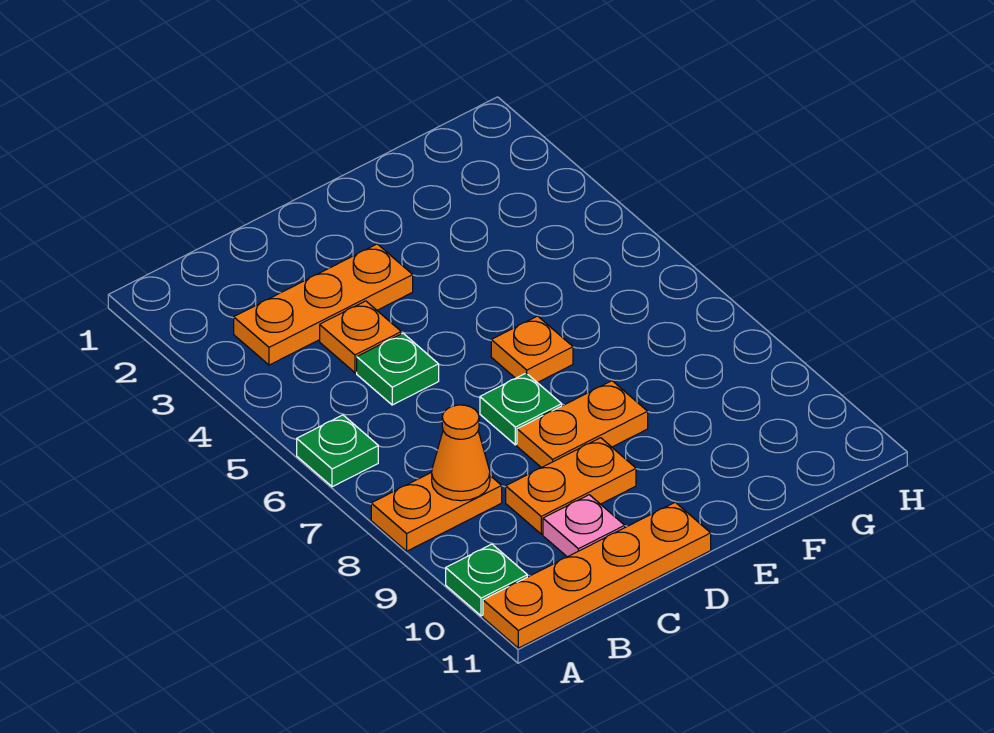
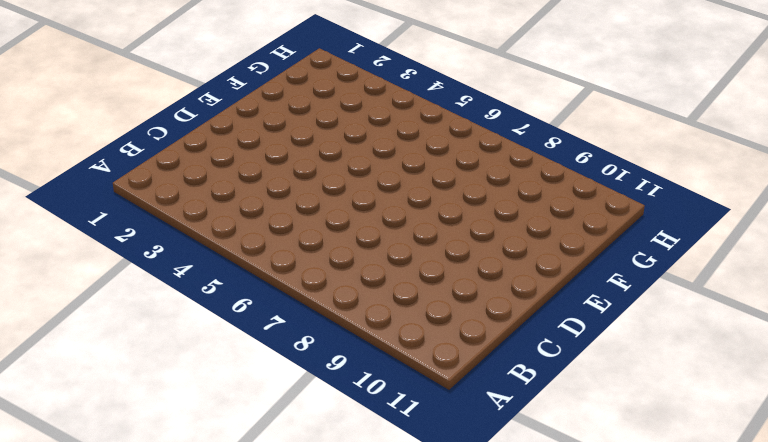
none -> green 1x1 plate [297,415,378,487]
none -> orange 1x2 plate [371,472,502,551]
none -> green 1x1 plate [446,544,527,616]

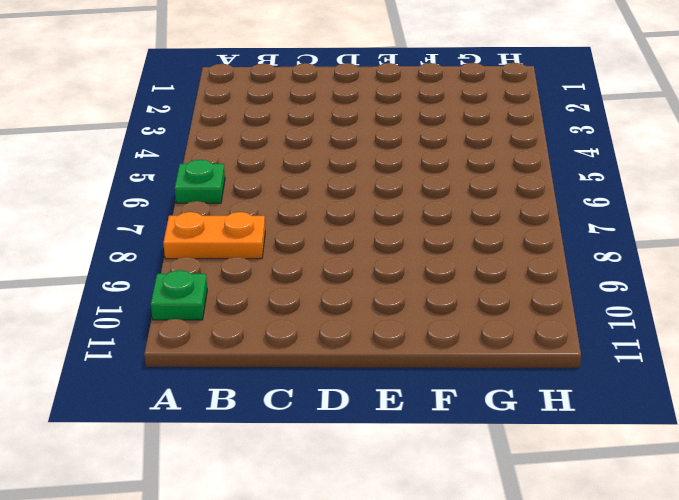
none -> orange 1x4 plate [483,502,711,648]
none -> orange 1x3 plate [234,244,413,365]
none -> orange 1x1 plate [320,301,401,373]

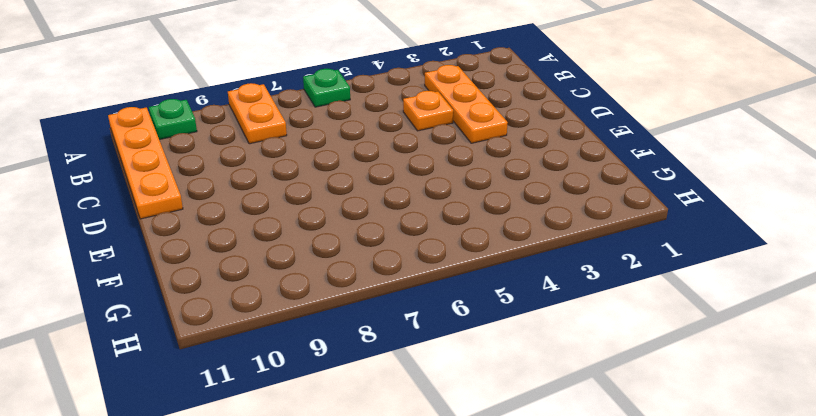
none -> green 1x1 plate [357,333,439,405]
none -> orange 1x2 plate [506,438,636,534]
none -> pink 1x1 plate [543,495,625,557]

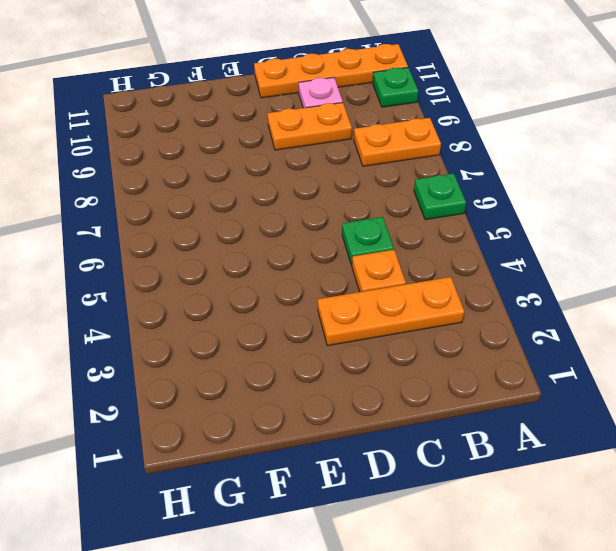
none -> green 1x1 plate [480,373,562,445]
none -> orange 1x2 plate [517,381,648,468]
none -> orange 1x1 plate [491,316,573,383]

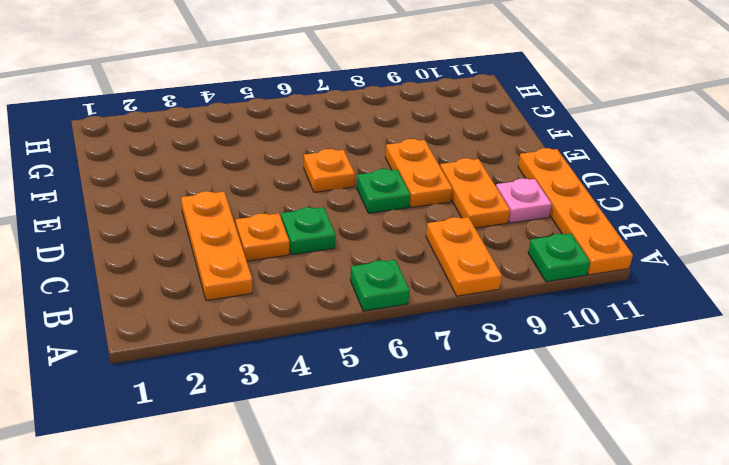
none -> orange 1x1 cone [432,405,490,501]

